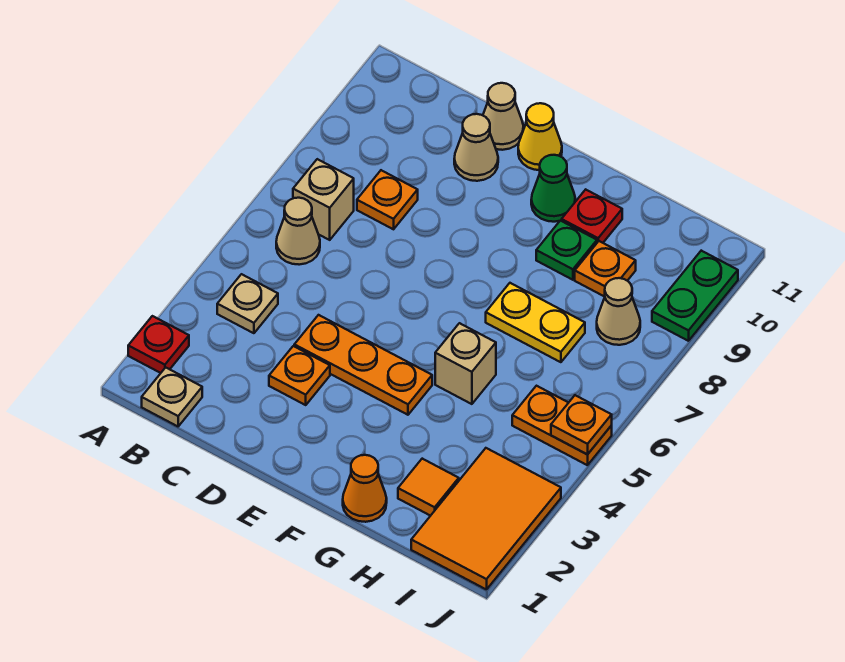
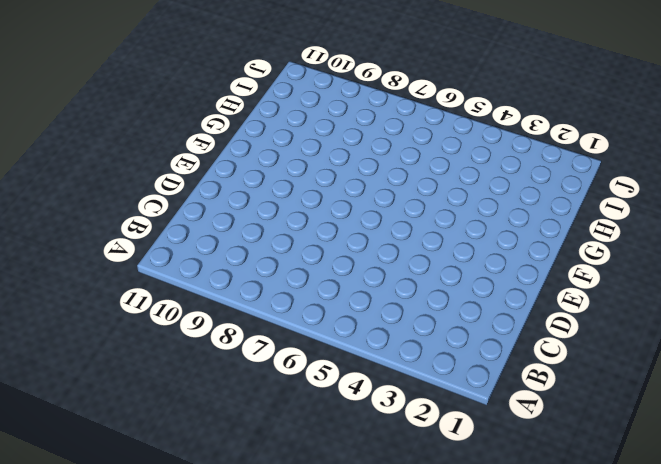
none -> red 1x1 plate [128,316,189,373]
none -> tan 1x1 plate [142,367,202,426]
none -> tan 1x1 plate [217,274,278,333]

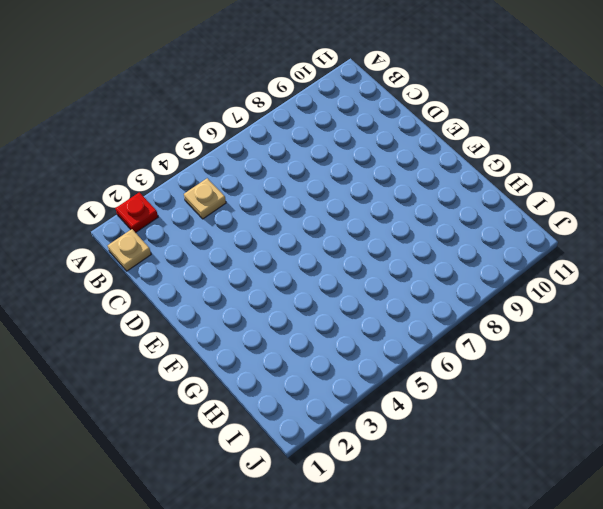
none -> tan 1x1 cone [276,198,320,265]
none -> tan 1x1 brick [293,159,354,240]
none -> orange 1x1 plate [357,170,418,229]

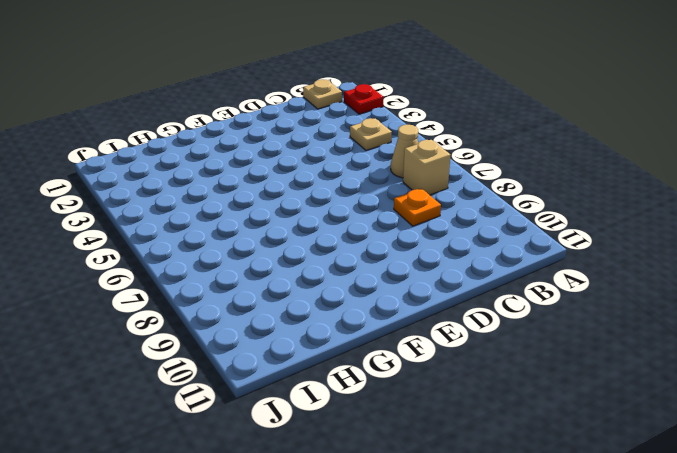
none -> orange 1x1 plate [269,346,330,405]
none -> orange 1x3 plate [294,315,432,415]
none -> tan 1x1 cone [454,114,498,181]

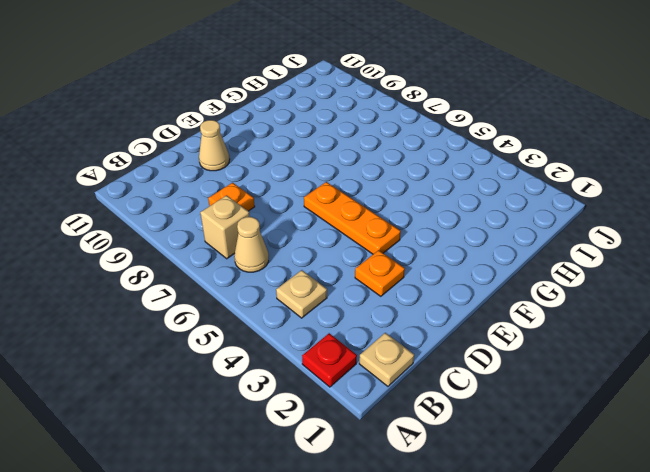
orange 1x3 plate [304,182,401,254] -> orange 1x3 plate turned to [294,315,432,415]
none -> tan 1x1 cone [483,83,523,150]
none -> yellow 1x1 cone [518,103,562,170]
none -> green 1x1 cone [531,155,575,222]

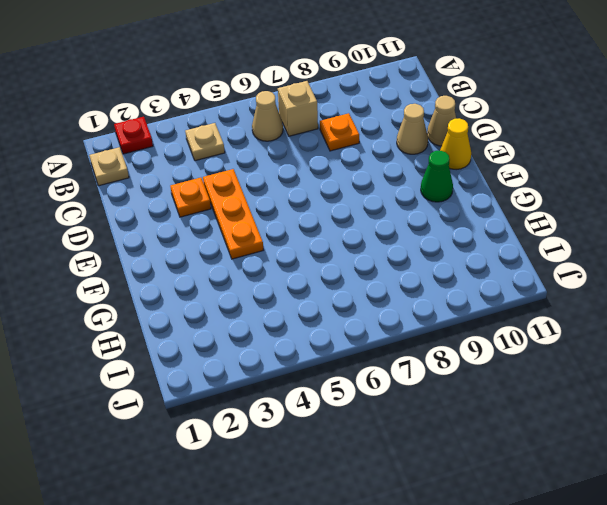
none -> orange 1x1 cone [343,455,387,522]
none -> tan 1x1 brick [435,323,496,404]
none -> yellow 1x2 plate [486,283,585,362]

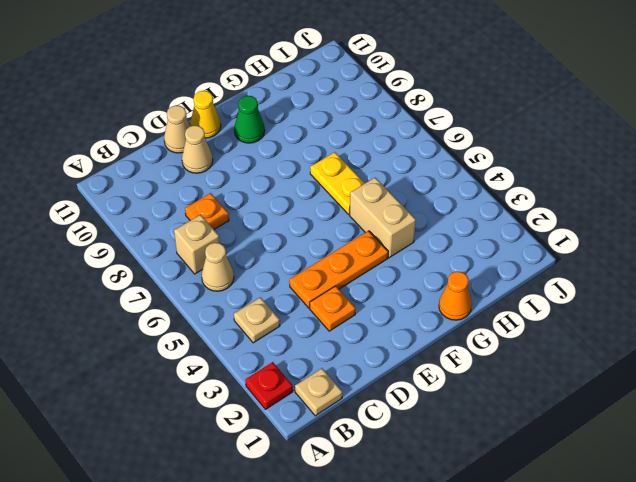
tan 1x2 brick [350,178,416,258] -> tan 1x1 brick [435,323,496,404]
yellow 1x2 plate [310,152,365,214] -> yellow 1x2 plate turned to [486,283,585,362]
none -> green 1x1 plate [536,221,597,280]
none -> red 1x1 plate [562,190,622,243]
none -> orange 1x1 tile [398,459,459,516]

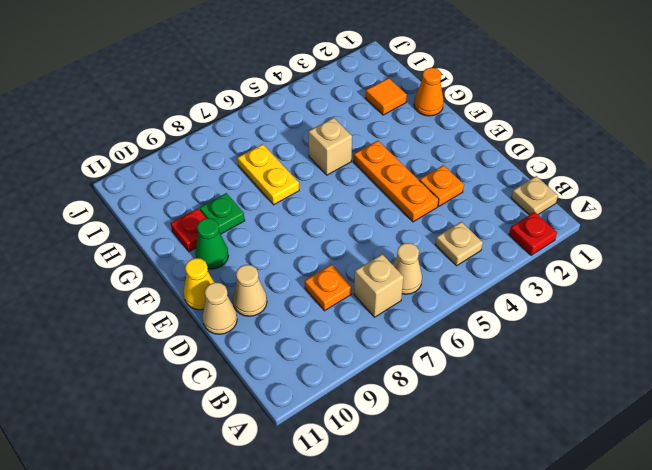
none -> orange 1x1 plate [575,241,636,297]
none -> orange 2x3 tile [411,448,561,590]
none -> orange 1x2 plate [512,386,612,465]

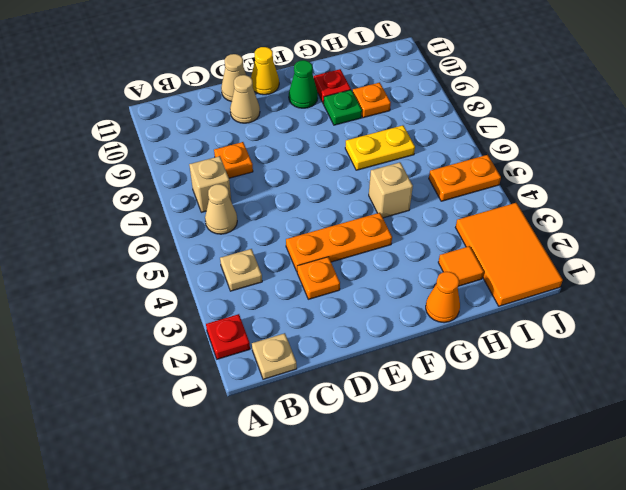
none -> tan 1x1 cone [597,278,640,345]
none -> green 1x2 plate [652,251,738,341]
none -> orange 1x1 plate [551,395,612,455]

